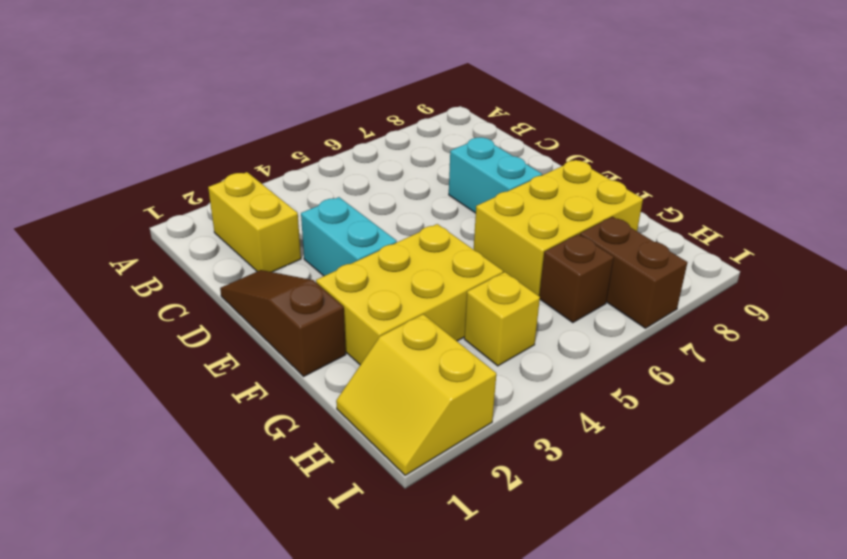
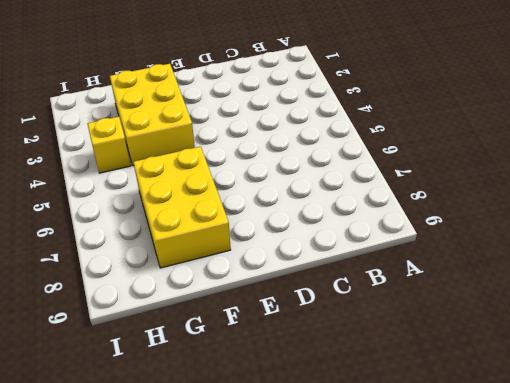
none -> yellow 1x2 brick [208,172,301,272]
none -> brown 1x3 slope [220,270,346,376]

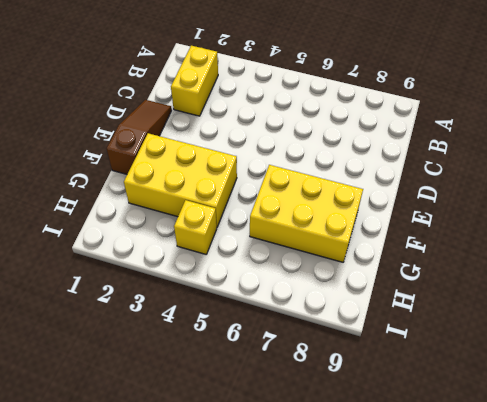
none -> cyan 1x2 brick [301,197,397,276]
none -> cyan 1x2 brick [449,137,542,213]

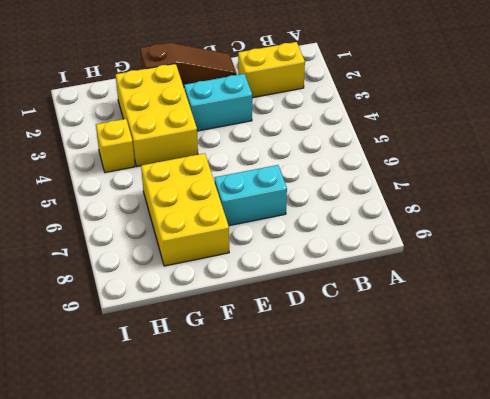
none -> yellow 2x2 slope [336,314,496,475]
none -> brown 1x1 brick [539,234,614,323]

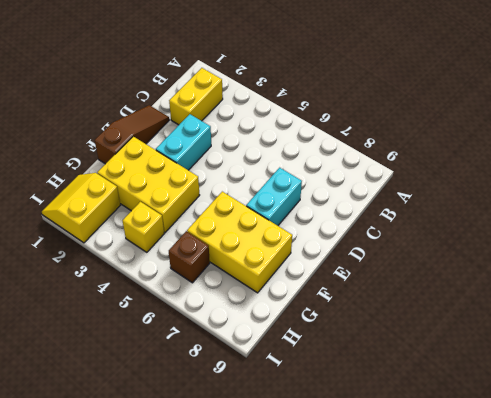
none -> brown 1x2 brick [580,217,688,328]

